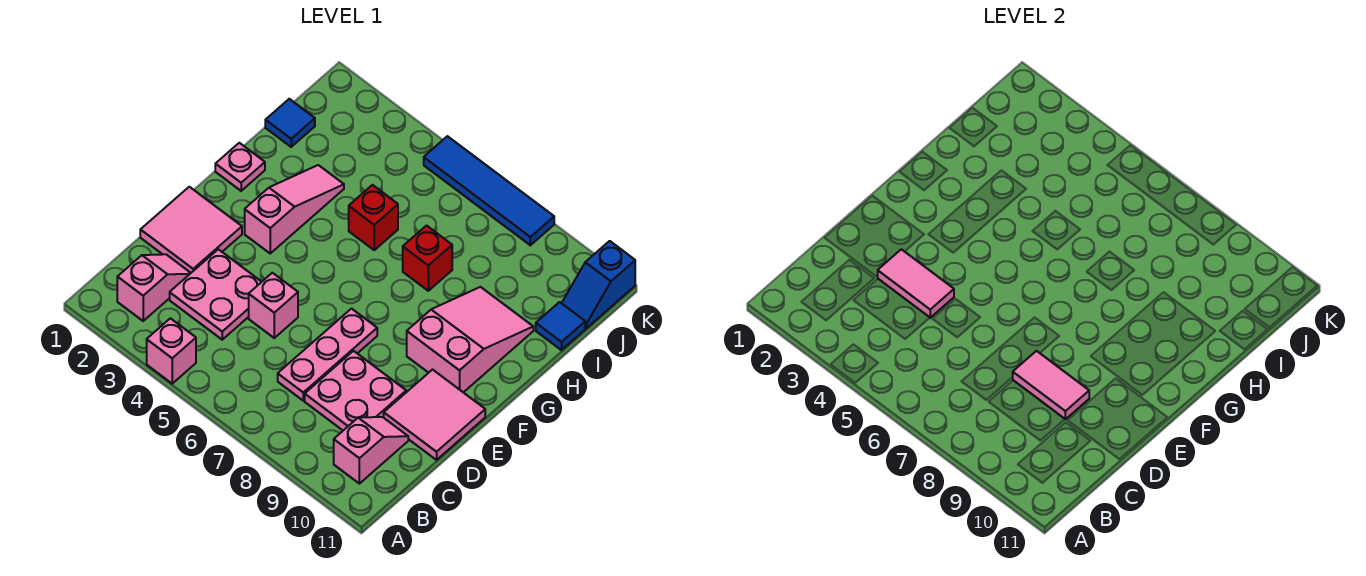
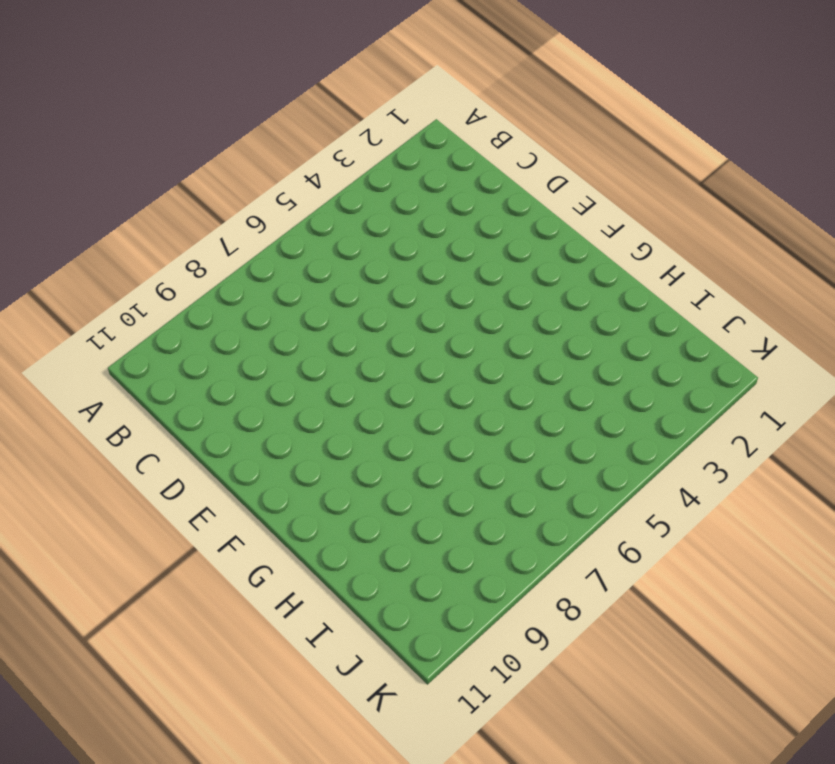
none -> pink 1x1 brick [147,318,196,384]
none -> pink 1x2 slope [117,254,191,321]
none -> pink 1x2 slope [334,417,408,484]

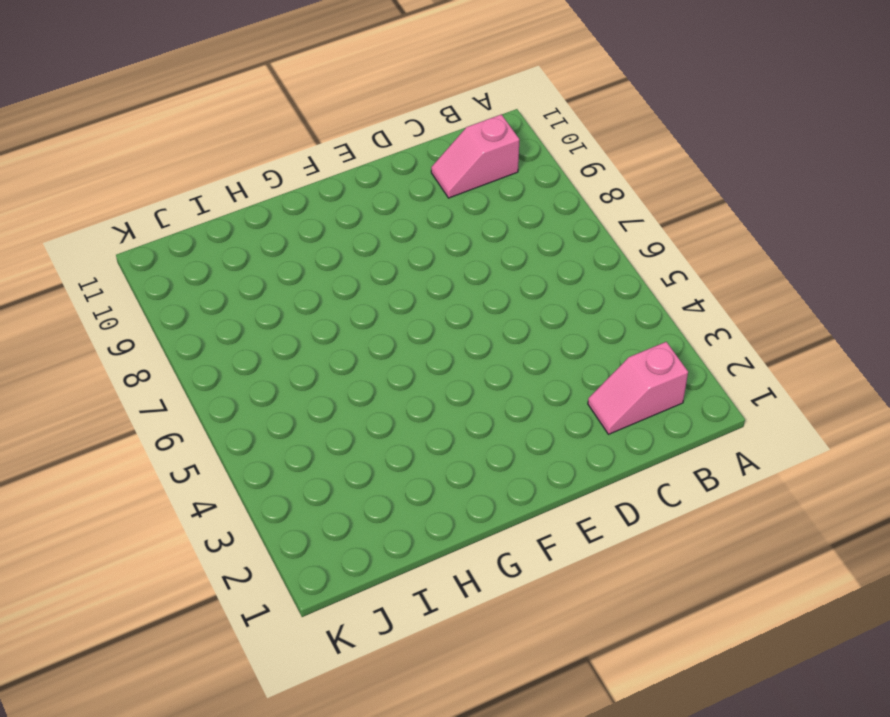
none -> pink 1x1 brick [147,318,196,384]
none -> pink 2x2 plate [170,249,261,340]
none -> pink 1x3 plate [278,309,377,401]

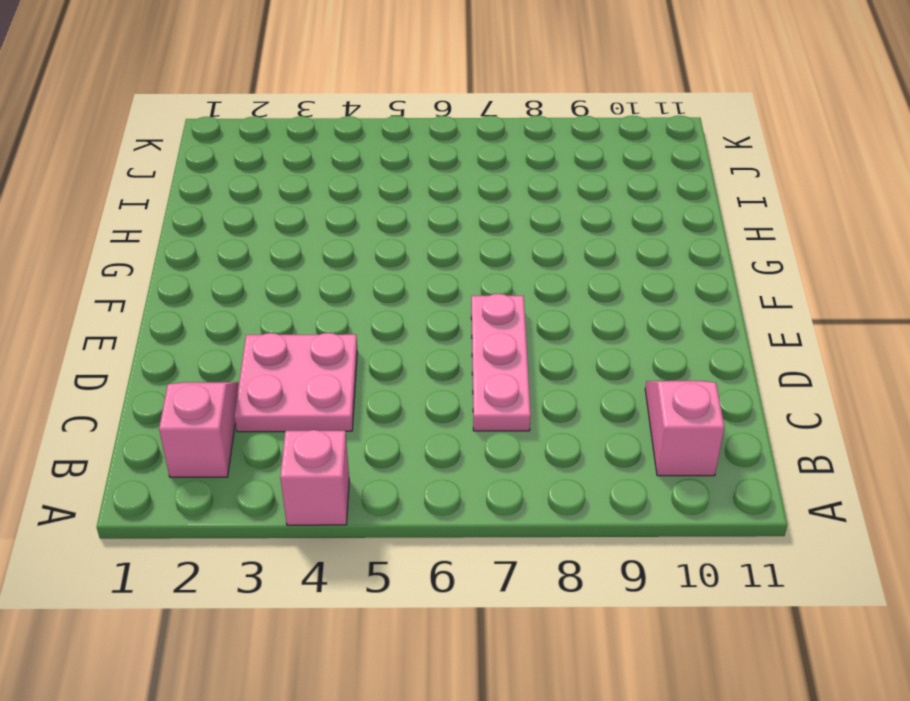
none -> pink 2x2 plate [305,351,406,430]
none -> pink 2x2 tile [140,187,242,273]
none -> pink 1x1 brick [249,273,298,338]

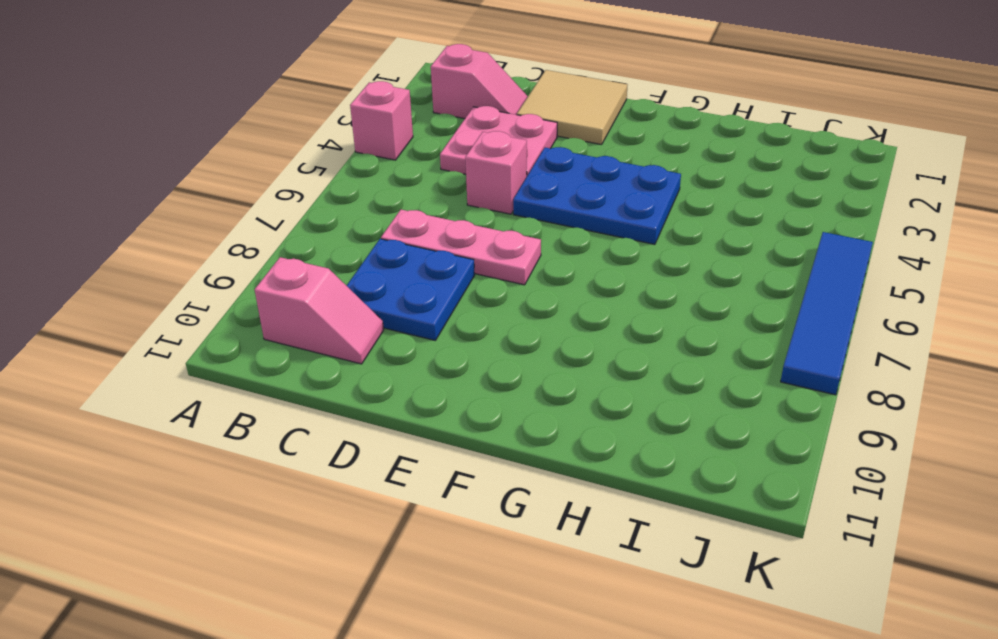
blue 2x2 plate [347,239,475,340] -> pink 2x2 plate [305,351,406,430]
tan 2x2 tile [517,70,627,145] -> pink 2x2 tile [140,187,242,273]
blue 2x3 plate [513,147,681,244] -> none
none -> pink 2x2 tile [384,370,485,460]
none -> pink 1x3 slope [245,165,344,253]
none -> pink 2x3 slope [407,287,533,392]

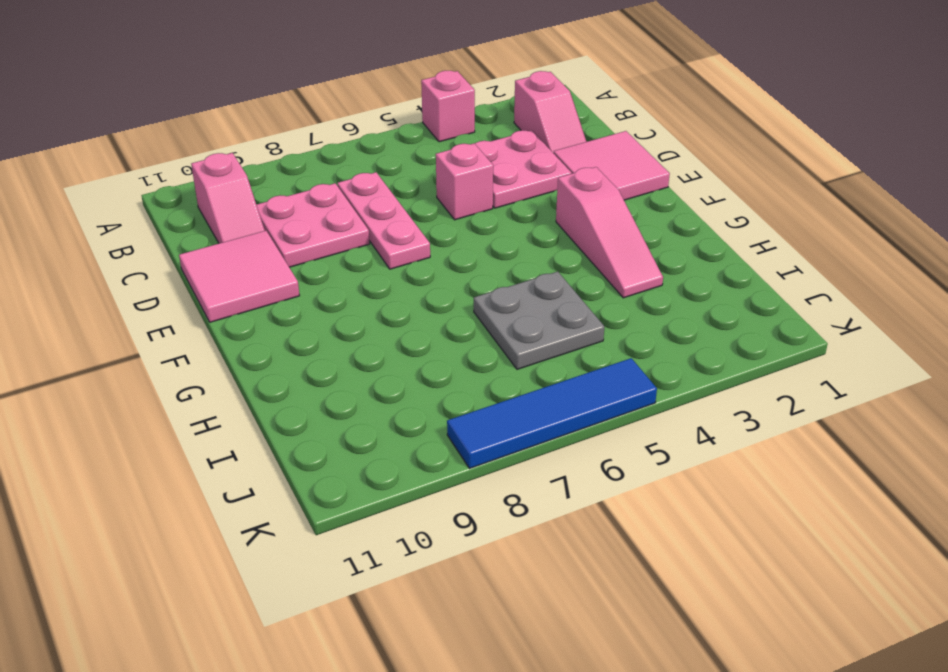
grey 2x2 plate [474,272,604,369] -> red 1x1 brick [349,185,398,250]
none -> pink 2x3 slope [407,287,533,392]
none -> pink 1x1 plate [215,143,265,191]
none -> red 1x1 brick [403,226,452,291]

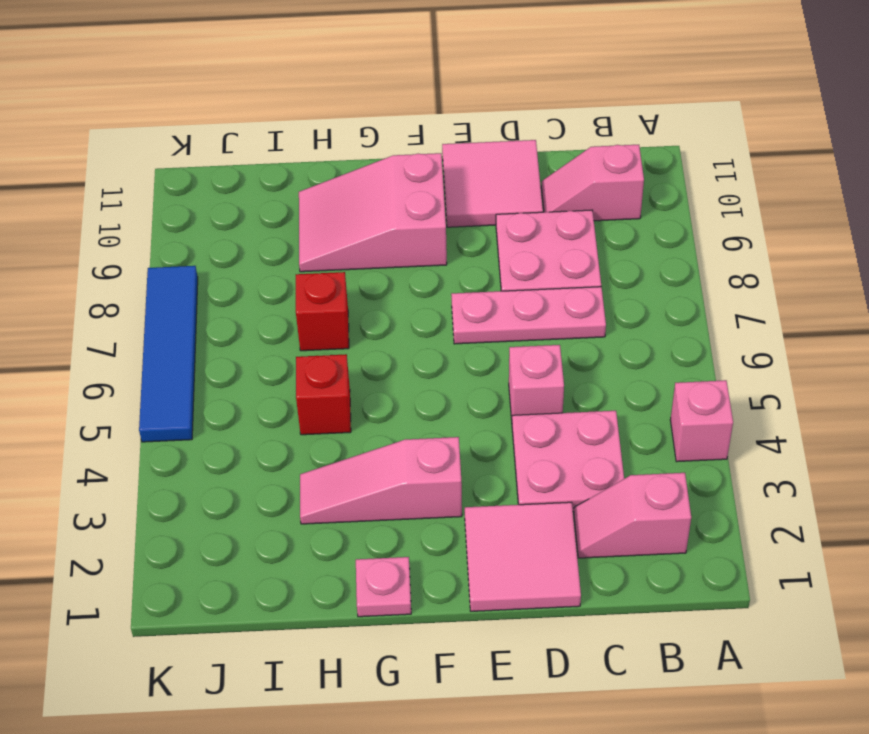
none -> blue 1x1 tile [265,99,315,147]
none -> blue 1x1 tile [536,302,585,350]
none -> blue 1x2 slope [562,241,635,328]

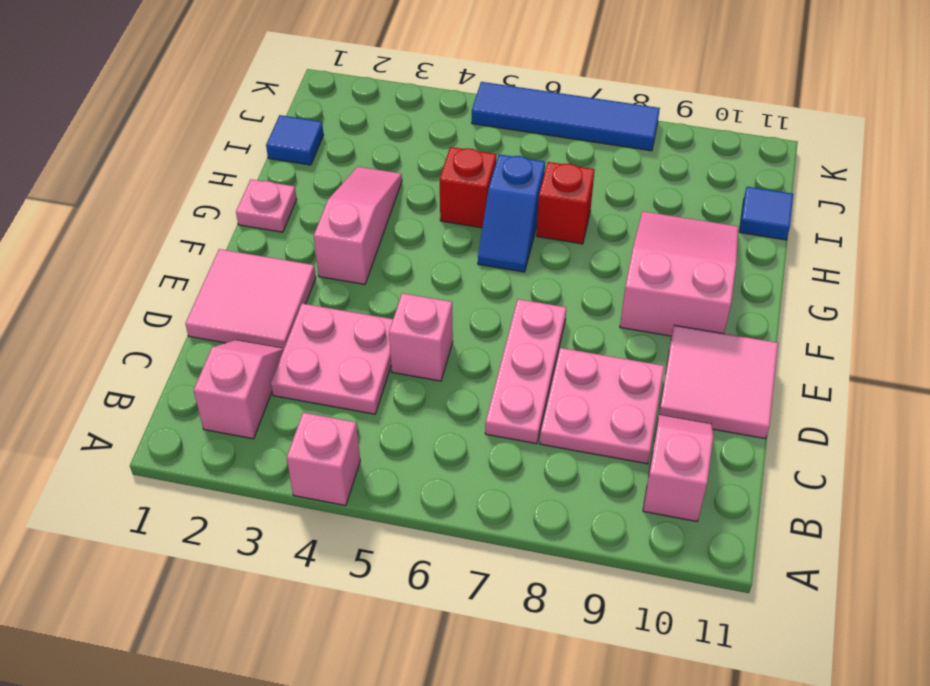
blue 1x2 slope [478,154,545,272] -> blue 1x2 slope moved to [562,241,635,328]
none -> pink 1x2 tile [877,249,954,318]
none -> pink 1x2 tile [1013,351,1089,419]

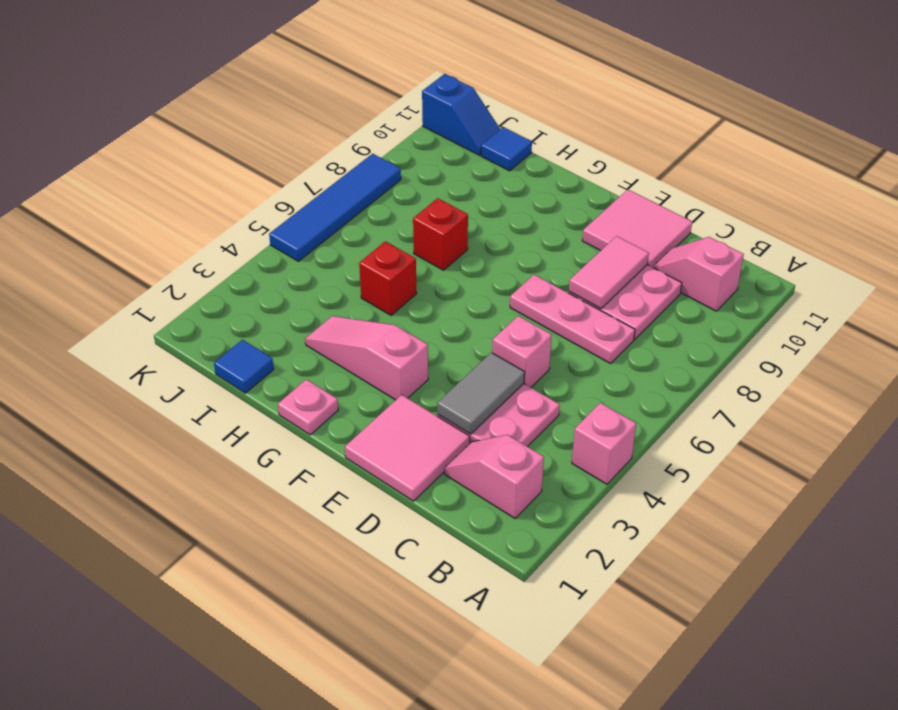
grey 1x2 tile [437,353,525,434] -> pink 1x2 tile [877,249,954,318]
none -> pink 2x3 slope [407,287,533,392]

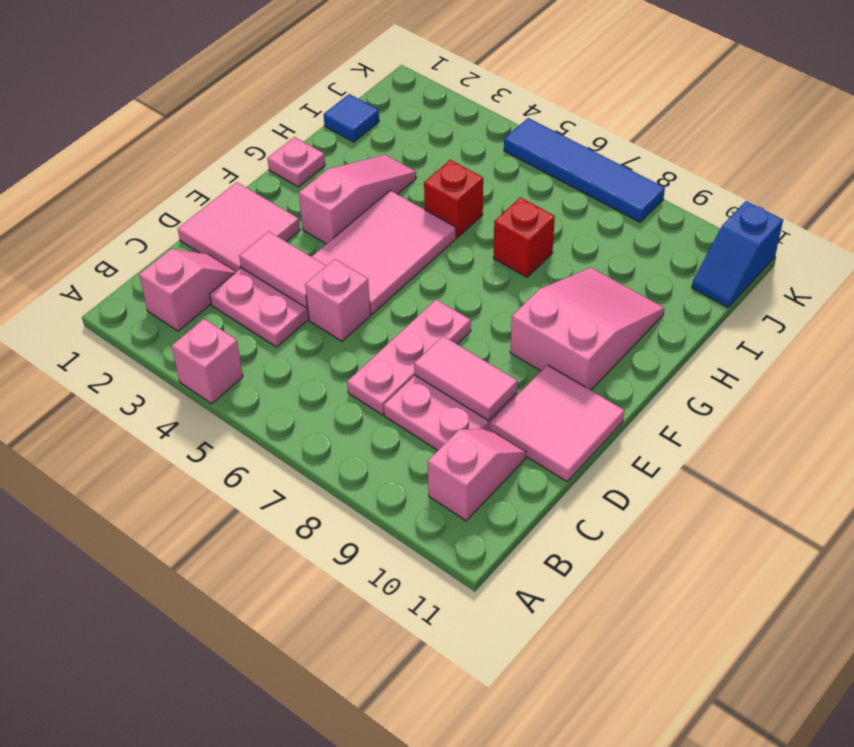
pink 2x3 tile [312,191,456,314] -> none
none -> blue 1x1 tile [536,302,585,350]

